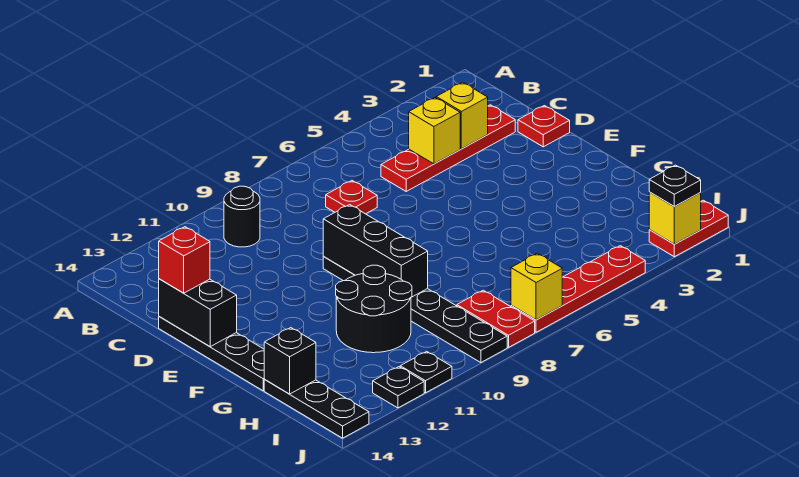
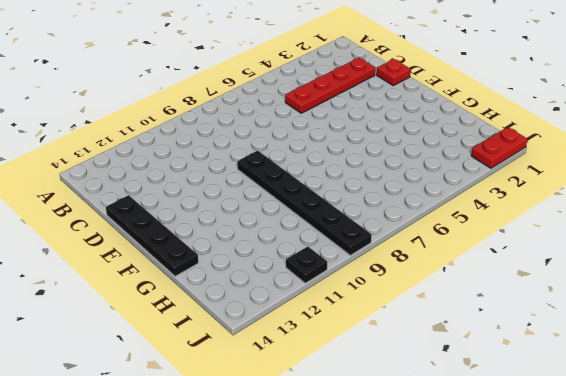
none -> black 1x1 round brick [224,186,260,247]
none -> red 1x1 plate [326,181,377,214]
none -> black 2x2 round brick [336,265,412,353]

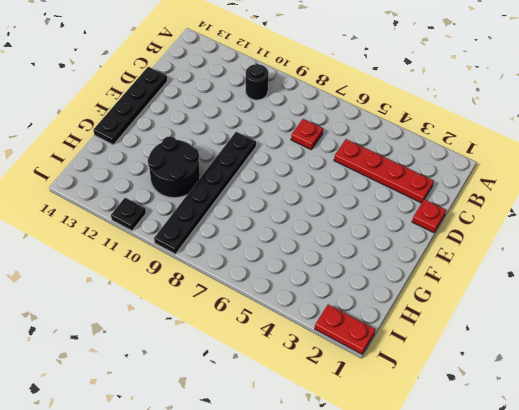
none -> black 1x3 plate [264,380,369,438]
none -> red 1x2 plate [457,290,535,347]
none -> red 1x4 plate [511,246,645,332]

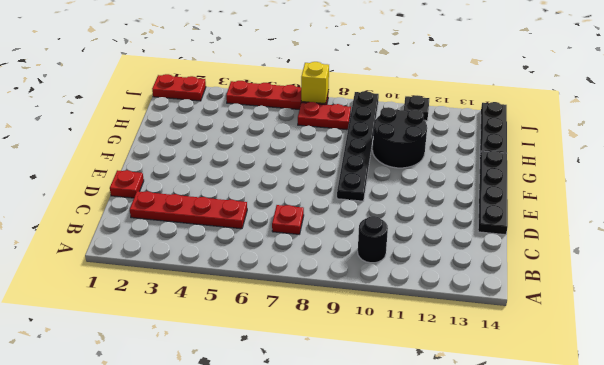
red 1x2 plate [298,102,351,130] -> red 1x2 plate turned to [457,290,535,347]
none -> black 1x1 plate [373,367,424,408]
none -> yellow 1x1 brick [436,82,488,149]
none -> yellow 1x1 brick [409,98,460,164]

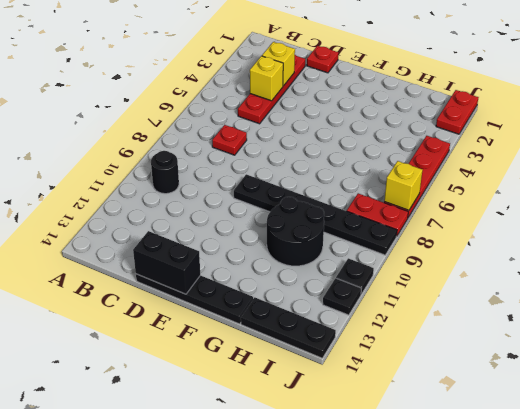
none -> black 1x3 brick [323,205,428,297]
none -> black 1x1 brick [264,328,316,394]
none -> yellow 1x1 brick [649,192,701,244]

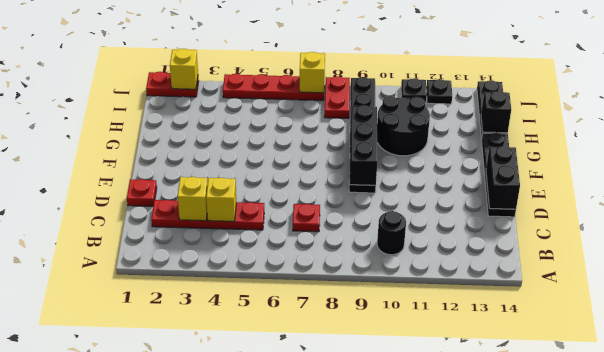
none -> red 1x1 brick [159,227,210,293]
none -> black 1x1 plate [649,165,701,207]

